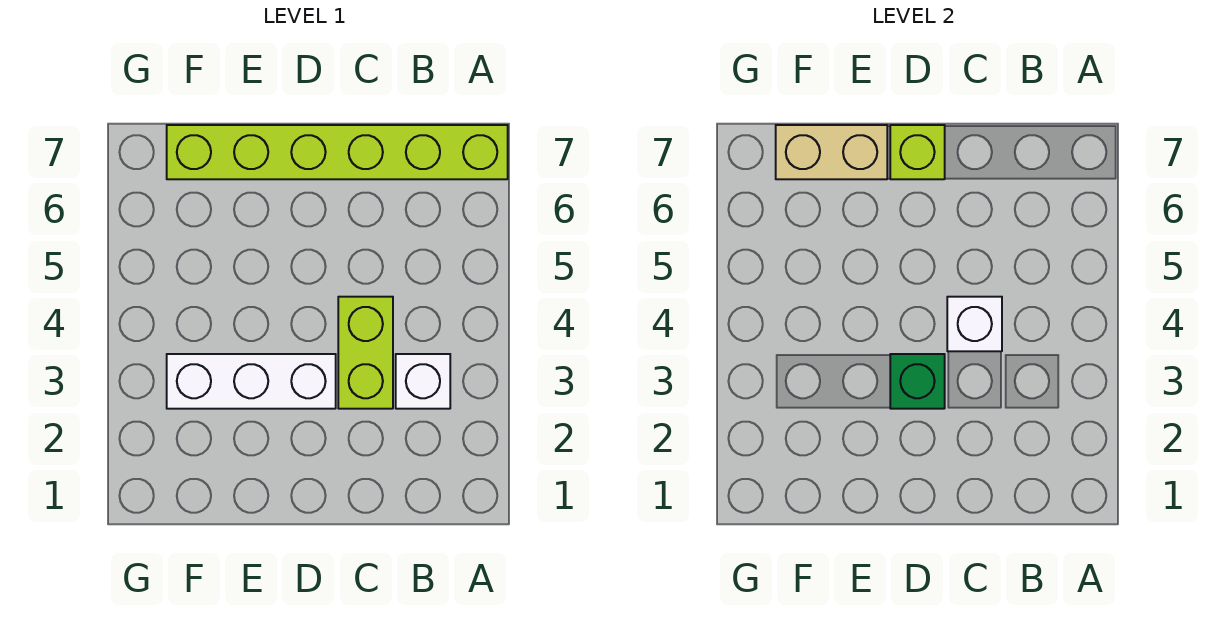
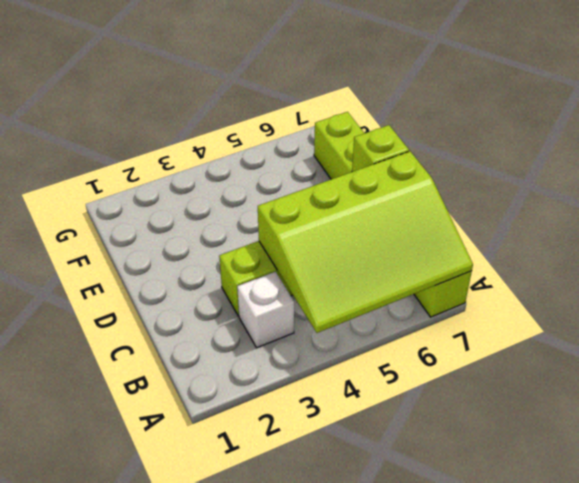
lime 3x4 slope [258,151,473,333] -> white 1x1 brick [947,297,1002,351]
none -> white 1x3 brick [167,354,336,409]
none -> green 1x1 brick [890,354,945,409]

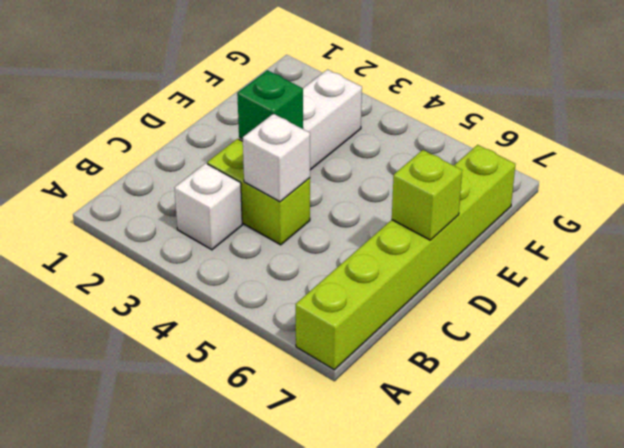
none -> tan 1x2 brick [776,125,887,179]

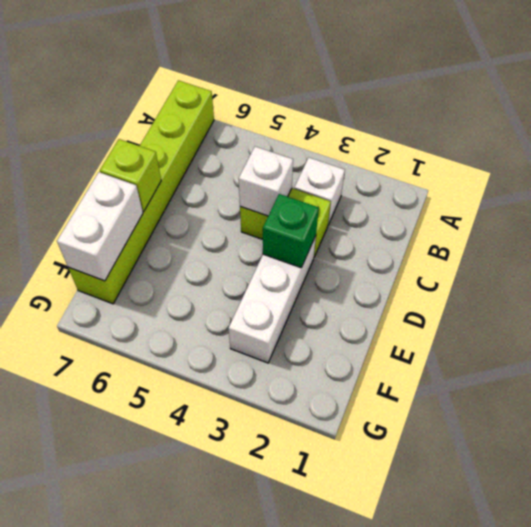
white 1x2 brick [57,172,143,281] -> tan 1x2 brick [776,125,887,179]

